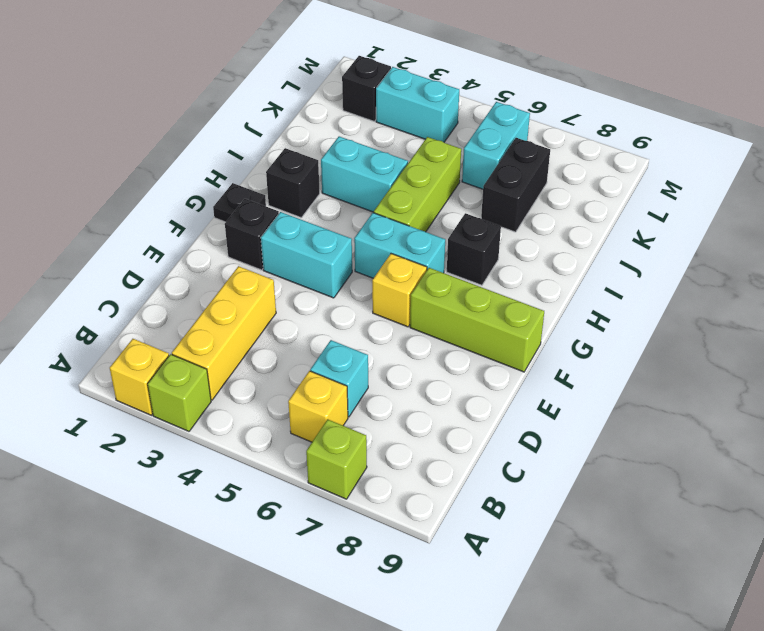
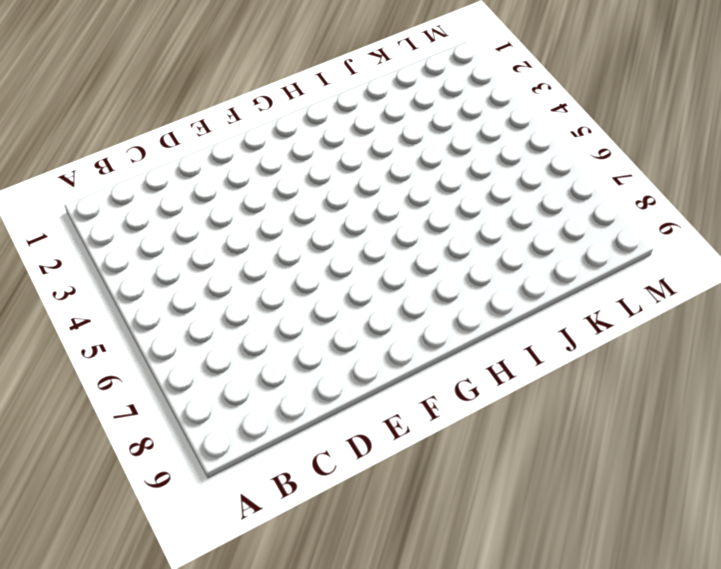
none -> yellow 1x1 brick [110,339,169,415]
none -> lime 1x1 brick [148,354,211,431]
none -> lime 1x1 brick [306,419,367,499]

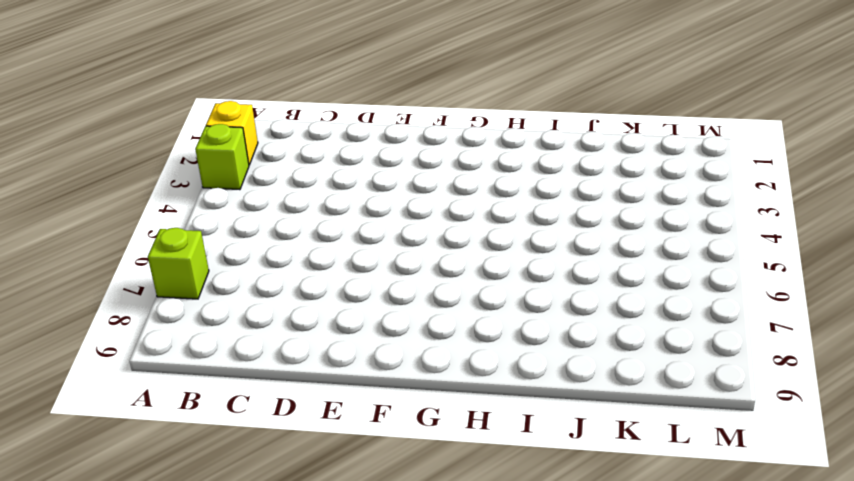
none -> yellow 1x3 brick [172,266,276,400]
none -> yellow 1x1 brick [288,371,348,442]
none -> cyan 1x1 brick [310,340,368,417]

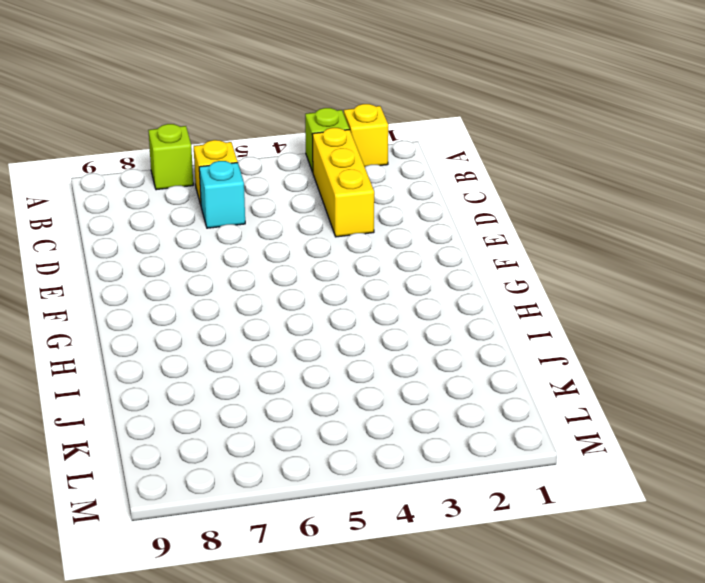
none -> black 1x1 brick [225,199,279,270]
none -> cyan 1x2 brick [261,212,352,298]
none -> yellow 1x1 brick [372,254,427,327]

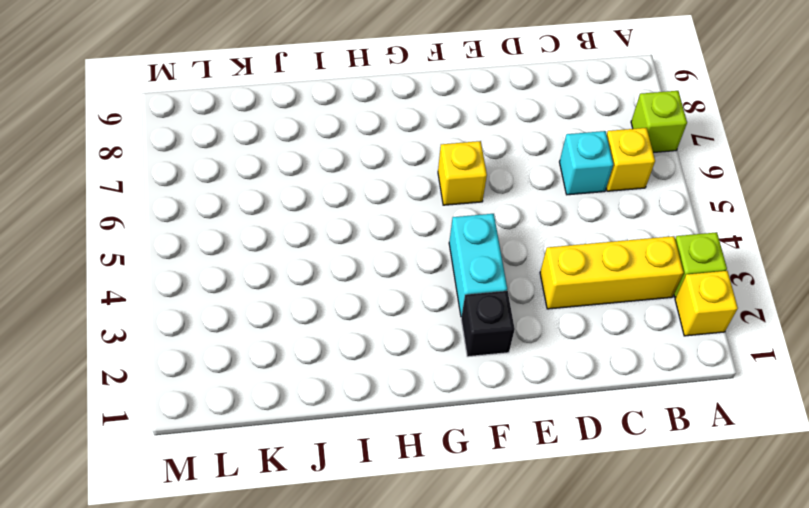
none -> lime 1x3 brick [410,268,544,372]
none -> black 1x1 plate [213,183,266,222]
none -> cyan 1x2 brick [354,213,445,278]

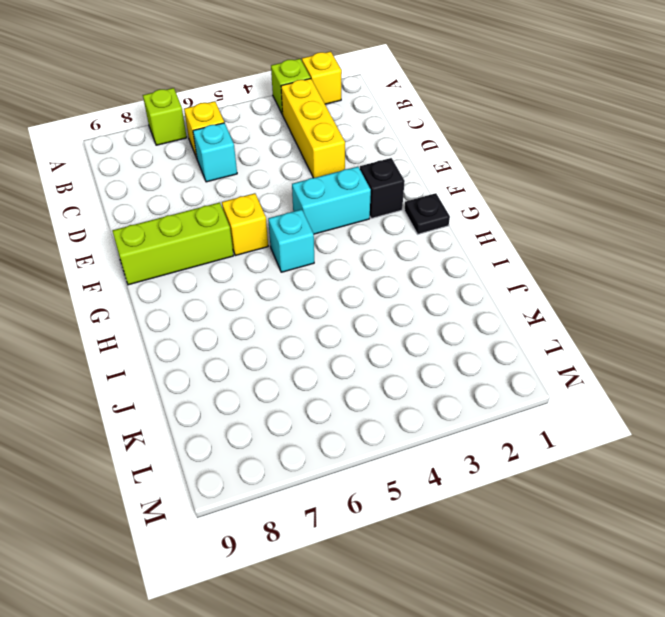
cyan 1x1 brick [268,209,314,272] -> cyan 1x2 brick [354,213,445,278]
none -> black 1x1 brick [266,148,320,217]
none -> lime 1x3 brick [374,137,461,232]
none -> black 1x1 brick [447,213,501,285]

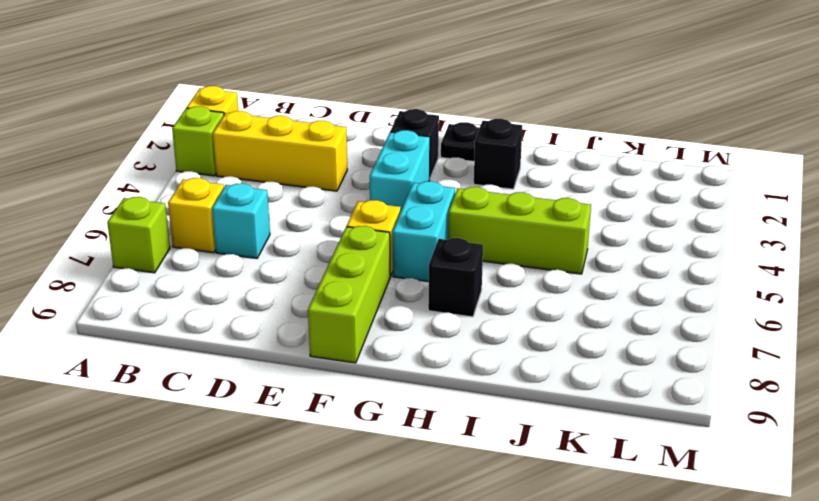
none -> cyan 1x2 brick [321,136,408,212]
none -> black 1x2 brick [481,138,550,232]
none -> cyan 1x2 brick [462,102,530,189]

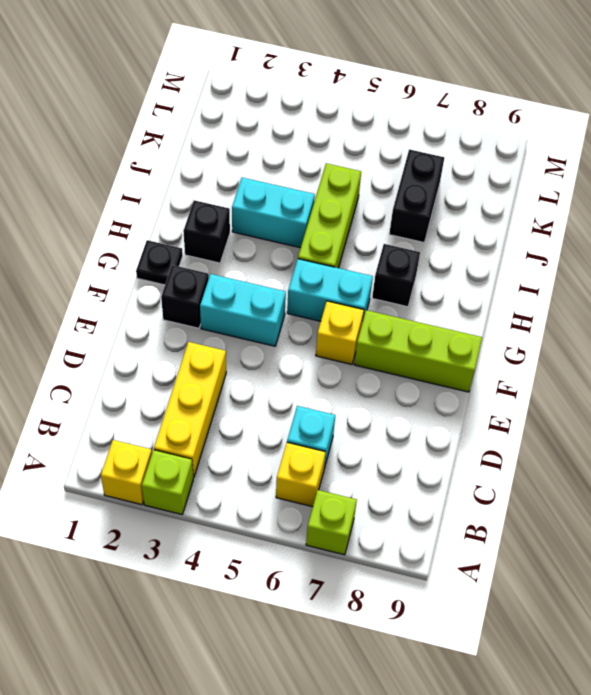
none -> cyan 1x2 brick [462,102,530,189]
none -> black 1x1 brick [342,56,391,121]
none -> cyan 1x2 brick [376,67,459,142]

